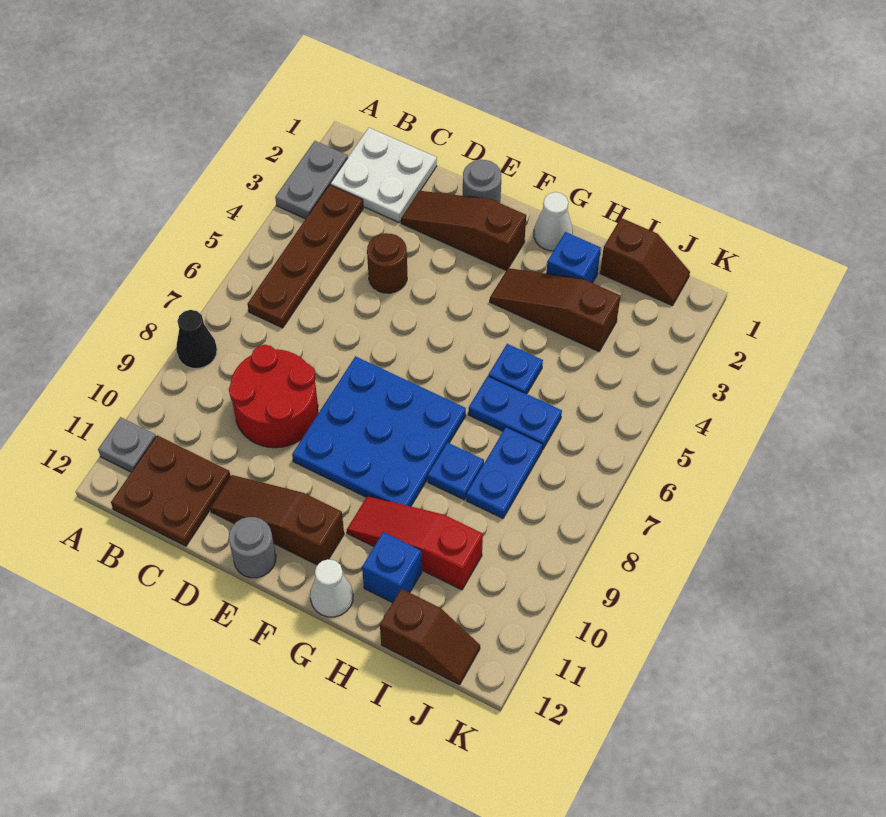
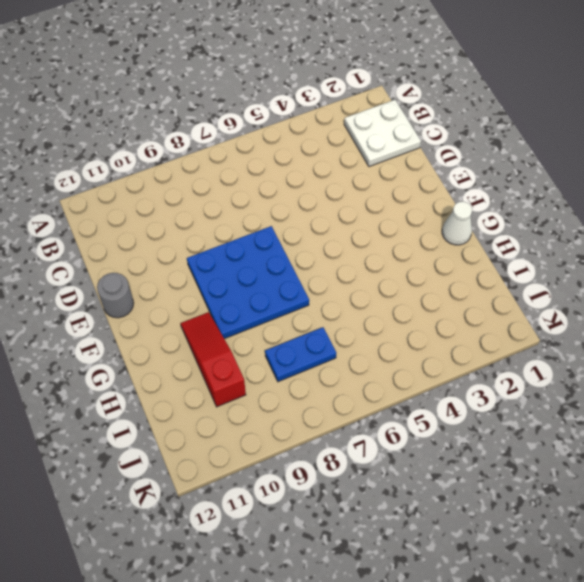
none -> grey 1x2 plate [275,141,348,219]
none -> black 1x1 cone [176,310,217,368]
none -> grey 1x1 plate [98,417,156,472]

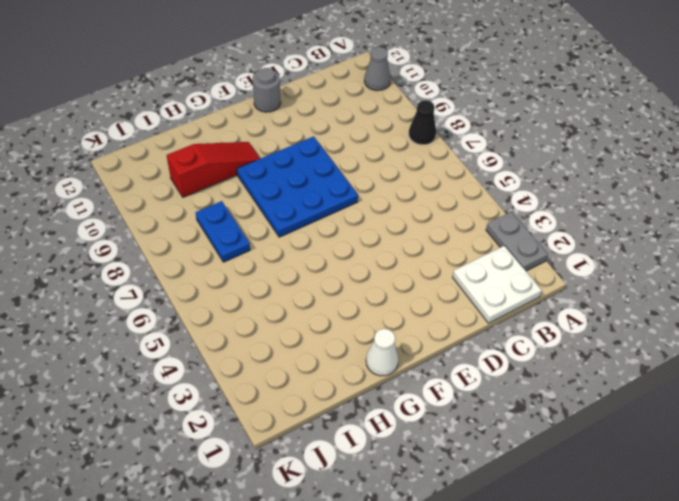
grey 1x1 cone [364,47,391,91] -> grey 1x1 plate [98,417,156,472]
none -> brown 1x4 plate [248,185,363,328]
none -> brown 2x2 plate [111,435,231,546]
none -> red 2x2 round brick [229,345,318,448]

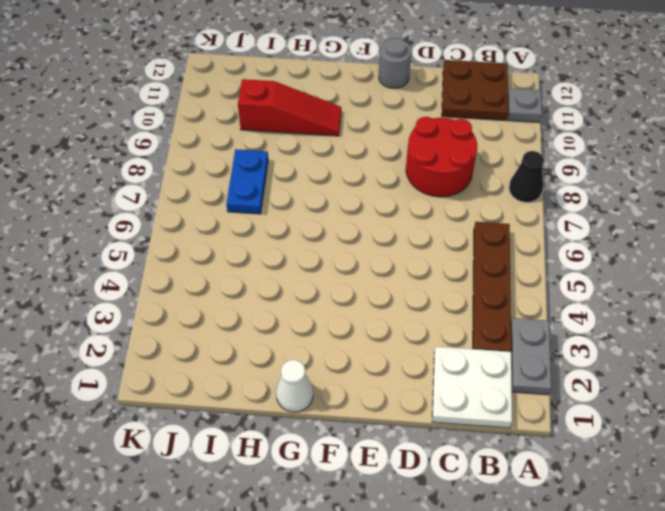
none -> brown 1x3 slope [401,191,526,271]
none -> brown 1x1 round brick [367,233,407,293]
none -> brown 1x3 slope [210,475,344,565]

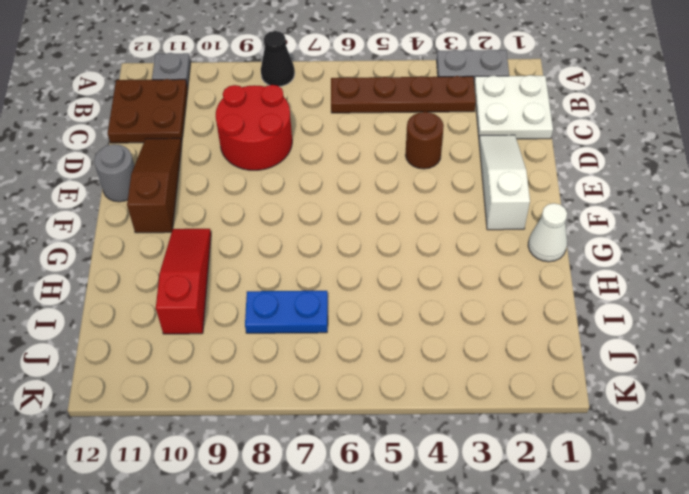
white 1x3 slope [479,135,530,230] -> brown 1x3 slope [401,191,526,271]
none -> grey 1x1 round brick [463,160,501,203]
none -> blue 3x3 plate [292,356,466,506]
none -> brown 1x3 slope [490,268,621,351]

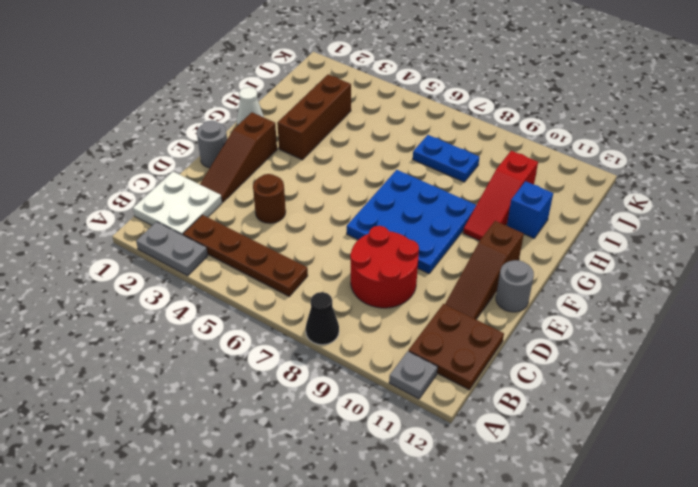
brown 1x3 brick [277,75,351,160] -> brown 1x3 slope [490,268,621,351]
none -> white 1x1 cone [310,559,353,617]
none -> blue 1x1 brick [546,232,601,283]
none -> blue 1x1 plate [488,344,543,394]

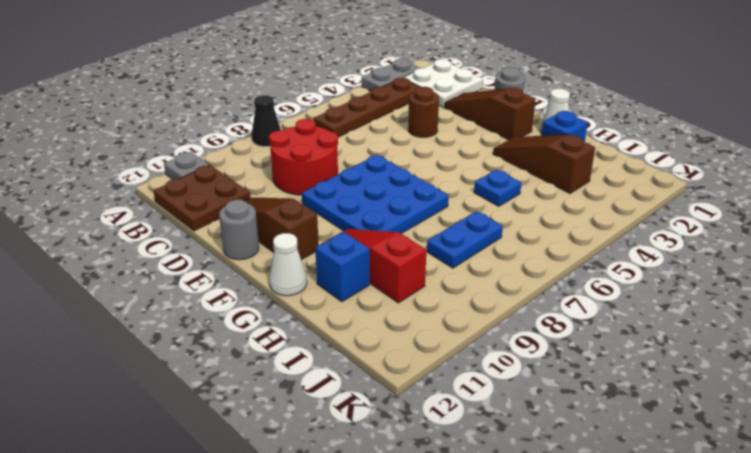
none -> blue 1x2 plate [468,376,562,450]
none -> blue 1x1 plate [428,443,484,500]
none -> brown 1x2 slope [600,218,690,306]

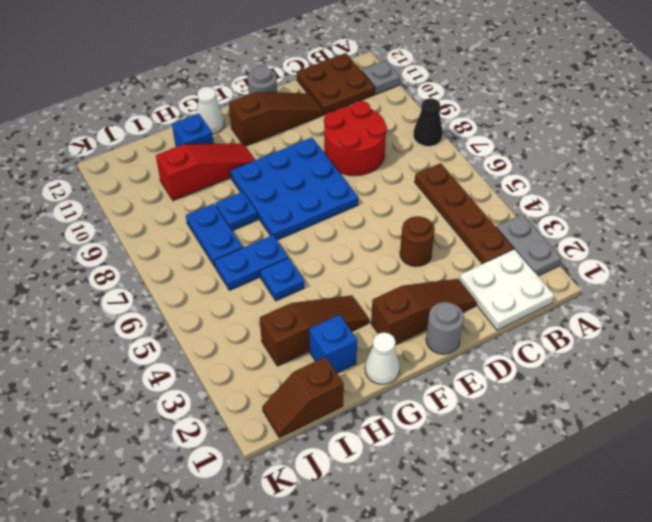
none -> brown 1x2 slope [380,589,480,685]

